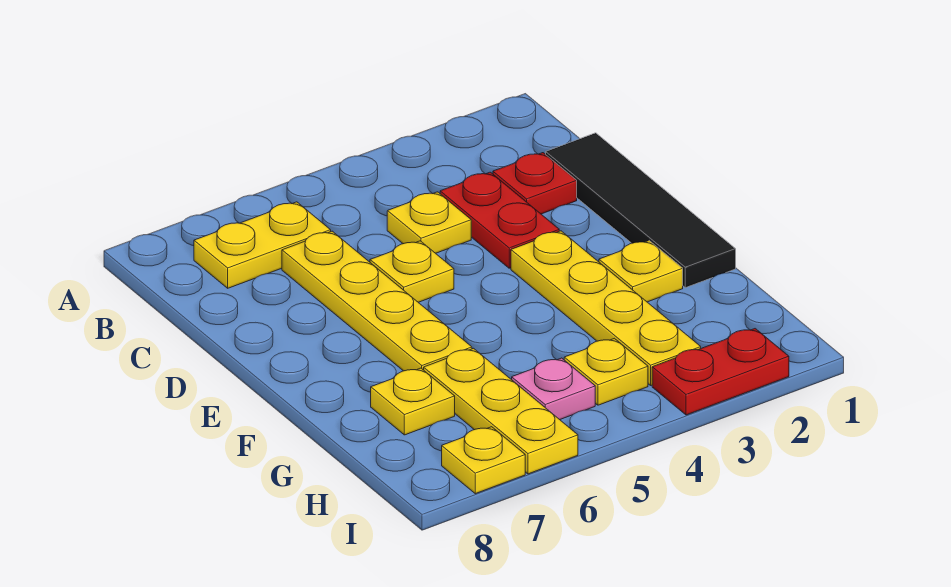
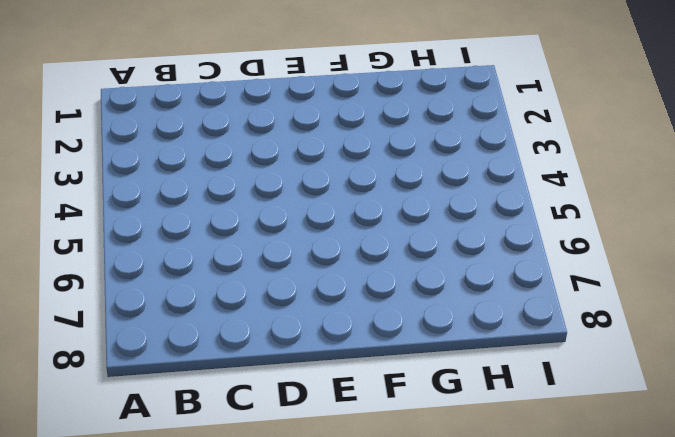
none -> yellow 1x2 plate [194,202,331,288]
none -> black 1x4 tile [546,133,736,288]
none -> red 1x1 plate [493,153,577,214]

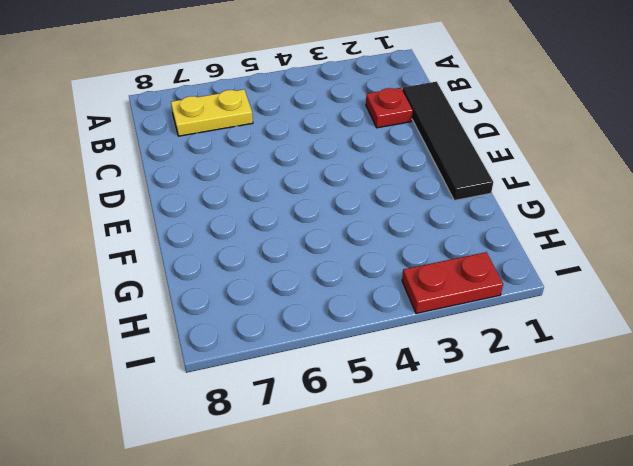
none -> red 1x2 plate [440,172,559,268]
none -> yellow 1x1 plate [387,192,471,253]
none -> yellow 1x4 plate [282,231,472,371]

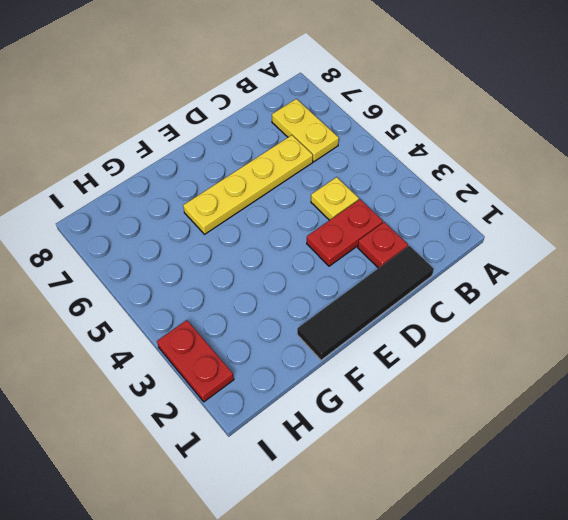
none -> yellow 1x1 plate [370,241,454,302]
none -> yellow 1x4 plate [511,231,701,385]
none -> yellow 1x1 plate [599,241,683,302]

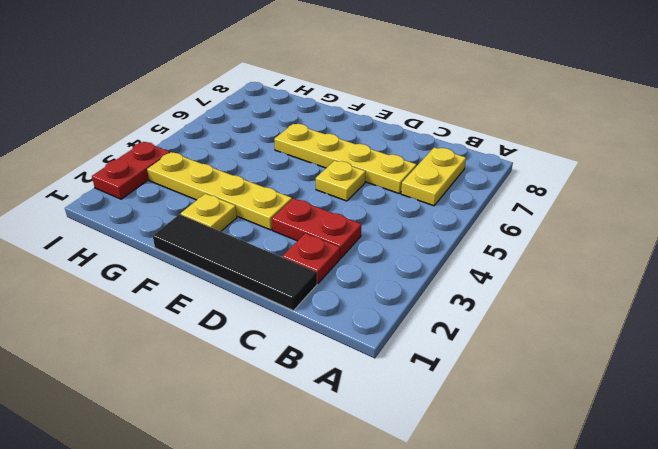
none -> yellow 1x1 plate [387,192,471,253]
none -> yellow 1x3 plate [424,348,578,474]
none -> yellow 1x1 plate [371,368,455,435]

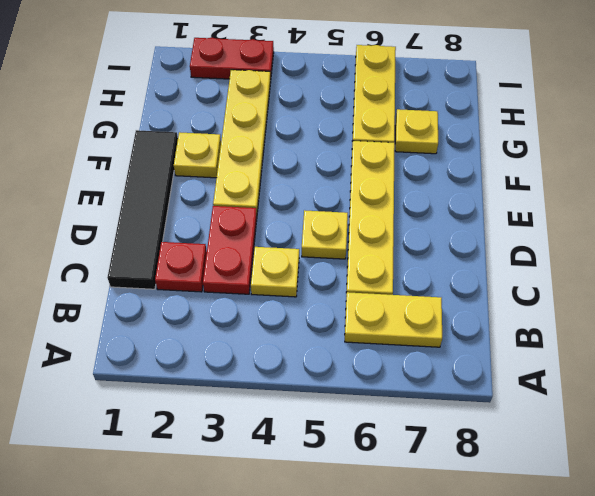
none -> yellow 1x1 plate [564,338,648,405]
none -> pink 1x1 plate [512,358,595,420]
none -> yellow 1x1 plate [442,427,525,494]

